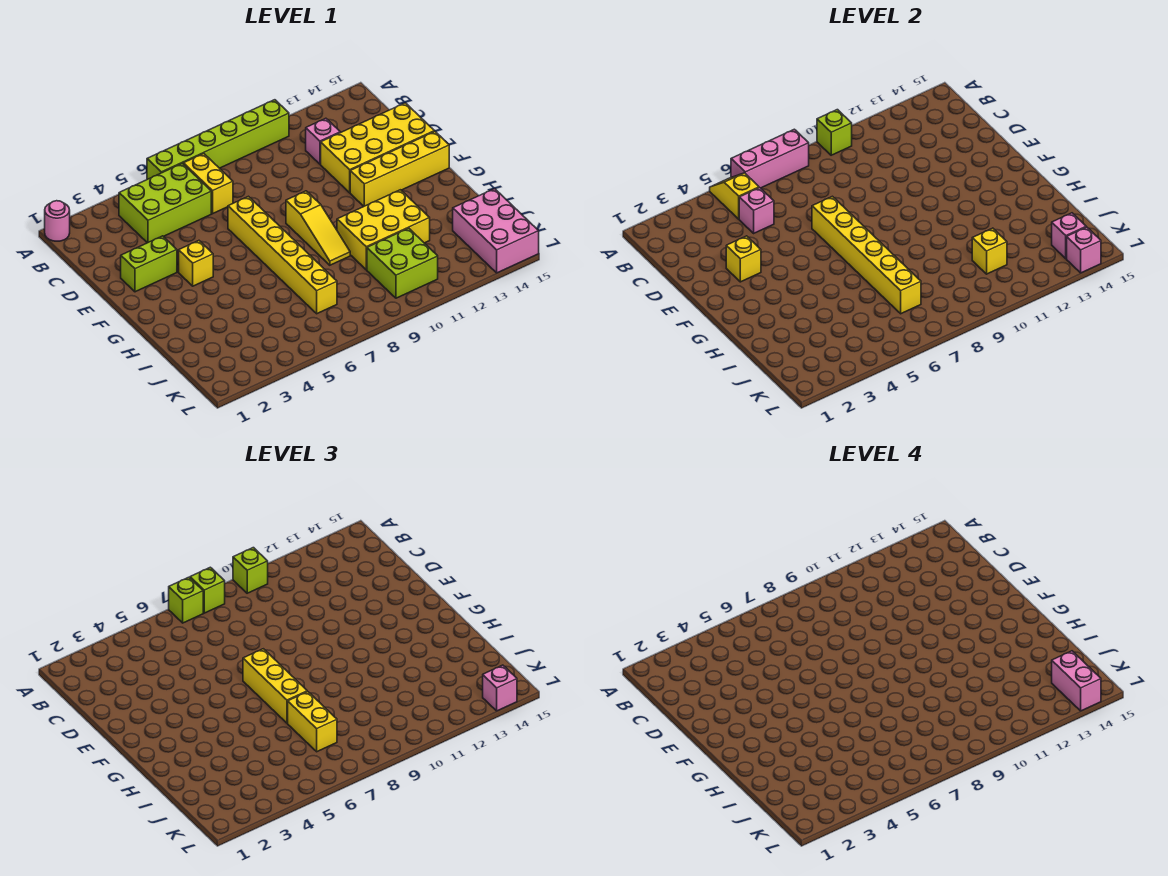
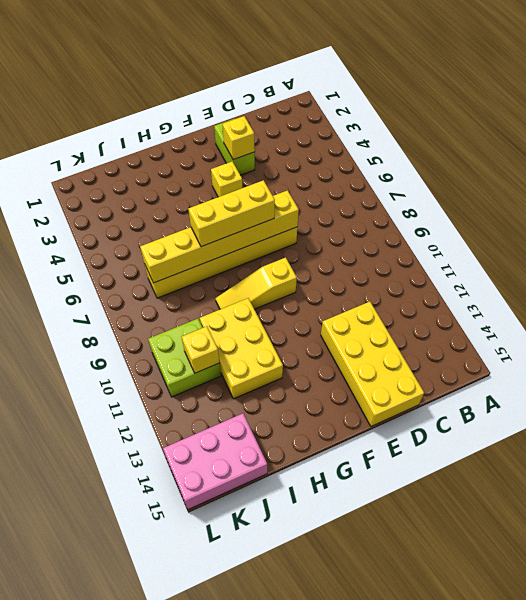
none -> pink 1x1 round brick [45,201,70,241]
none -> lime 1x6 brick [147,100,289,179]
none -> lime 2x3 brick [119,163,211,243]
none -> yellow 1x2 brick [183,154,233,214]

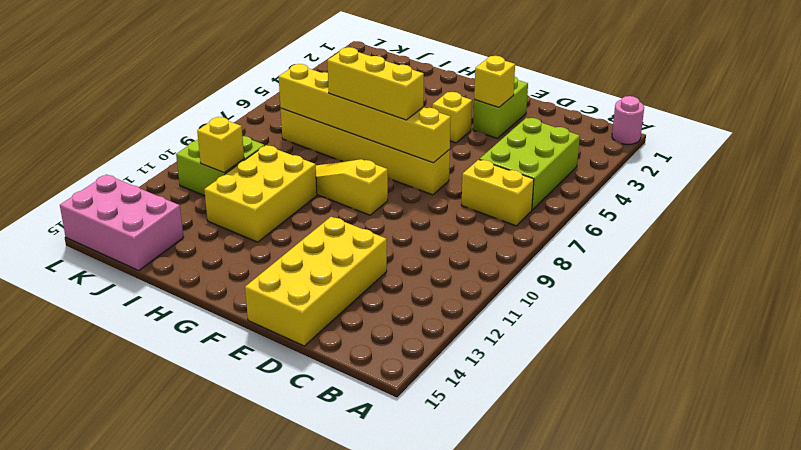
none -> lime 1x6 brick [147,100,289,179]
none -> pink 1x1 brick [306,118,340,164]
none -> yellow 1x4 brick [350,131,449,206]
none -> yellow 1x2 slope [710,173,759,219]

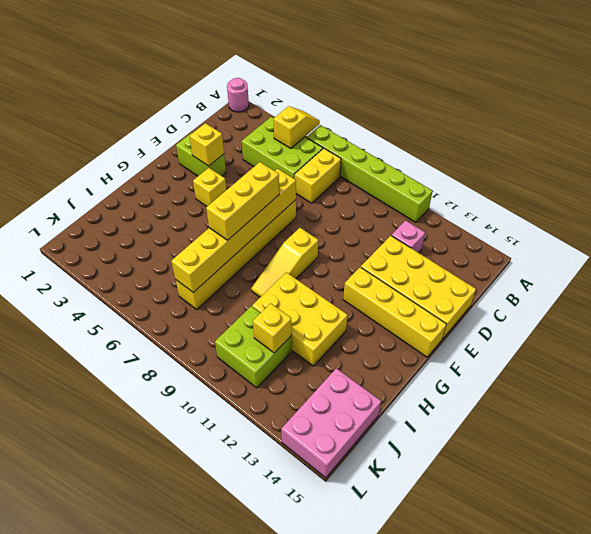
none -> pink 1x3 brick [731,129,809,188]
none -> lime 1x1 brick [817,110,852,155]
none -> pink 1x1 brick [739,188,774,233]
none -> pink 1x1 brick [1052,213,1086,259]

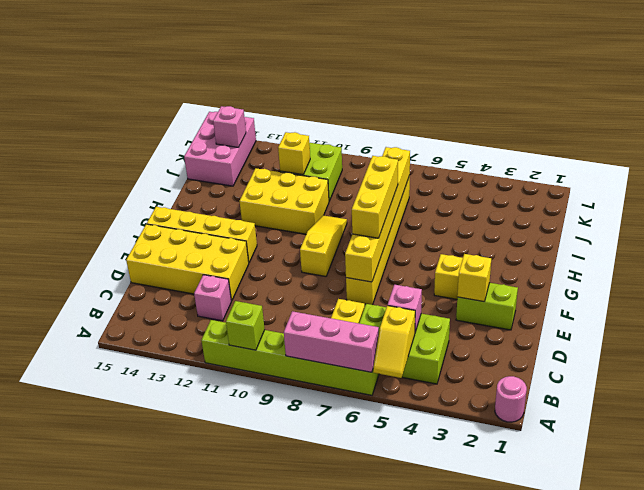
none -> pink 1x1 brick [1067,227,1101,273]
none -> lime 1x1 brick [169,577,203,623]
none -> lime 1x1 brick [190,567,225,613]
none -> lime 1x1 brick [233,548,268,593]

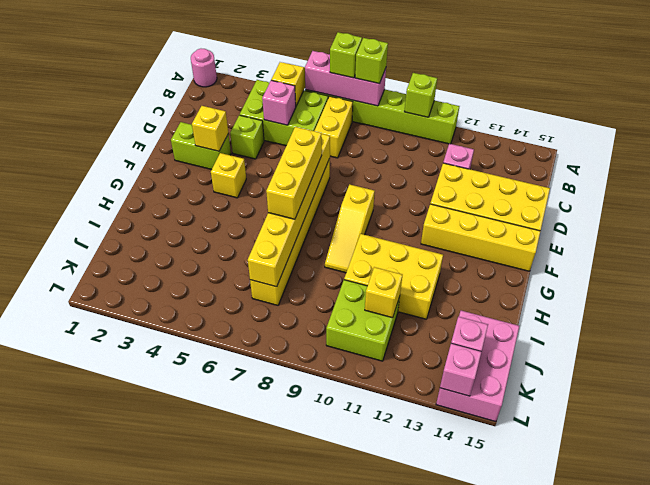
lime 1x1 brick [230,115,264,159] -> lime 1x1 brick moved to [233,548,268,593]
none -> yellow 1x2 brick [288,692,337,752]
none -> pink 1x1 brick [483,665,517,711]
none -> pink 1x2 brick [1052,651,1101,711]

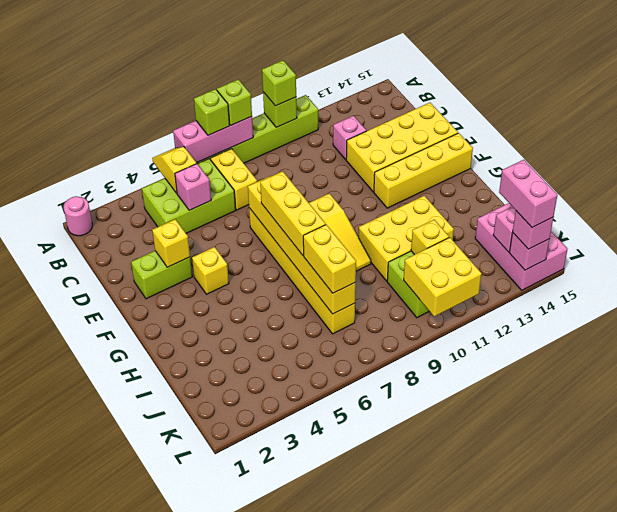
yellow 2x2 brick [404,237,482,317] -> none

